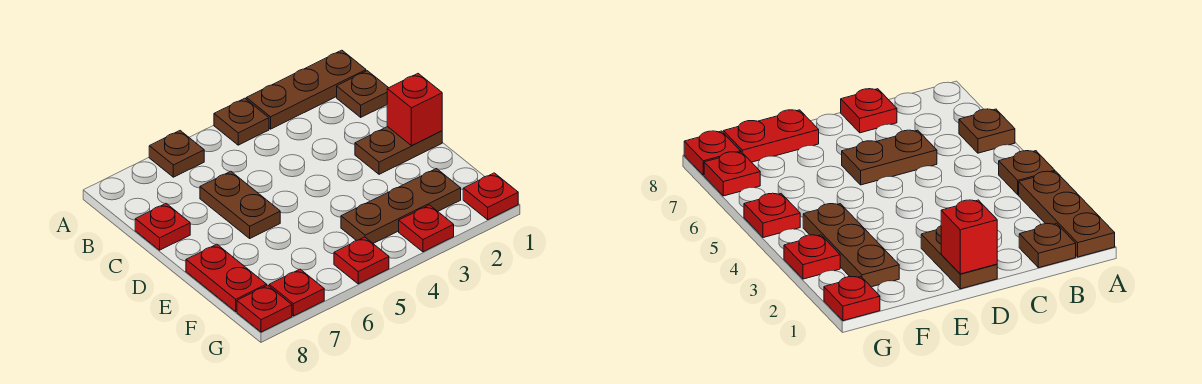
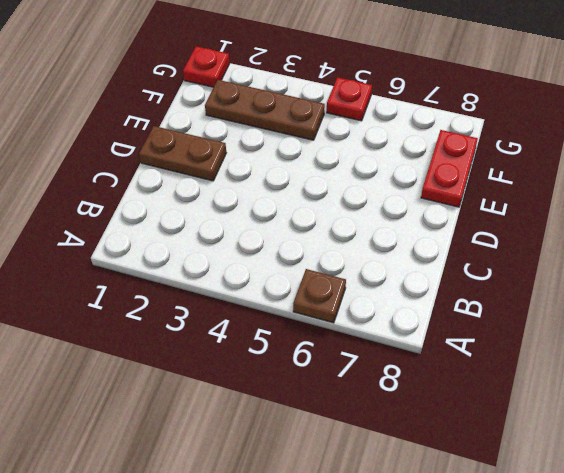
none -> brown 1x3 plate [246,50,366,129]
none -> brown 1x1 plate [214,98,269,145]
none -> brown 1x1 plate [337,71,388,117]

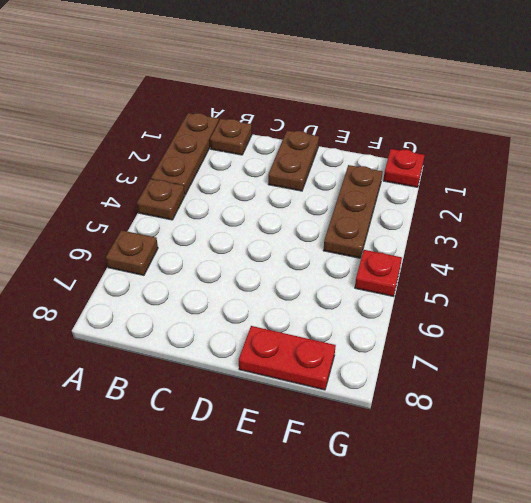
none -> brown 1x2 plate [200,171,280,238]
none -> red 1x1 plate [135,204,190,250]
none -> red 1x1 plate [399,205,454,252]

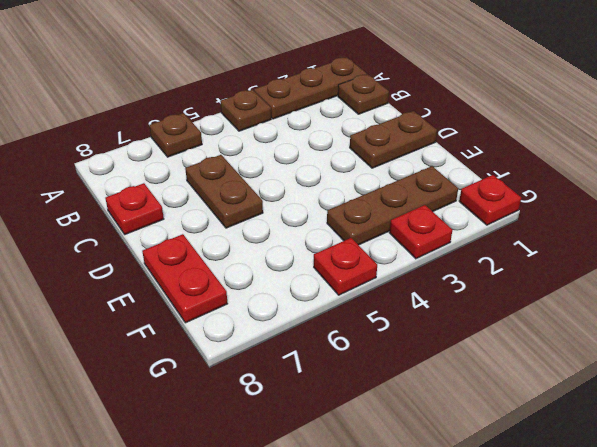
none -> red 1x1 plate [269,269,324,316]
none -> red 1x1 plate [237,285,292,332]
none -> red 1x1 brick [387,74,442,146]

